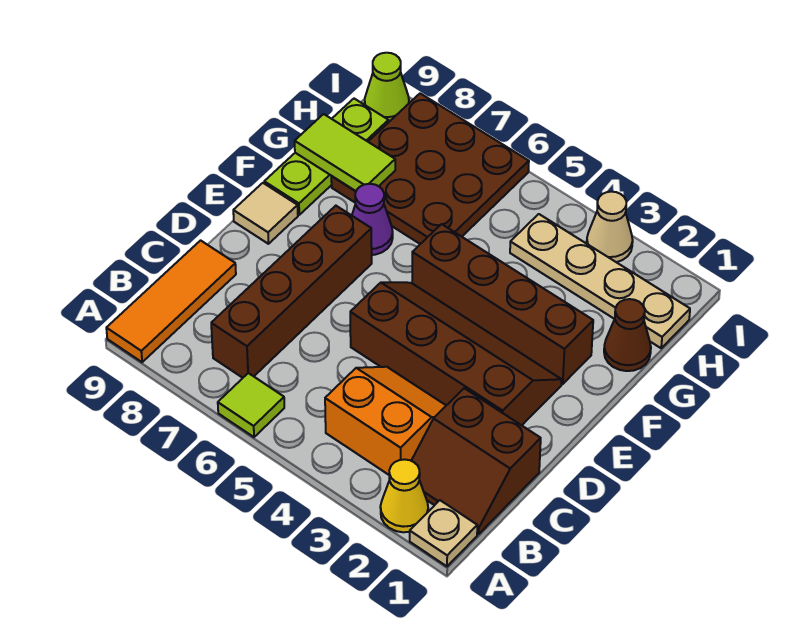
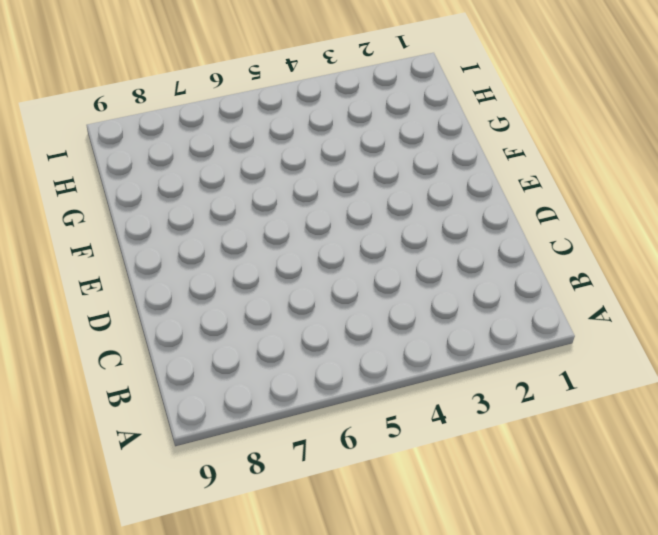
none -> tan 1x1 plate [410,500,477,566]
none -> yellow 1x1 cone [380,459,428,532]
none -> lime 1x1 tile [218,373,284,437]

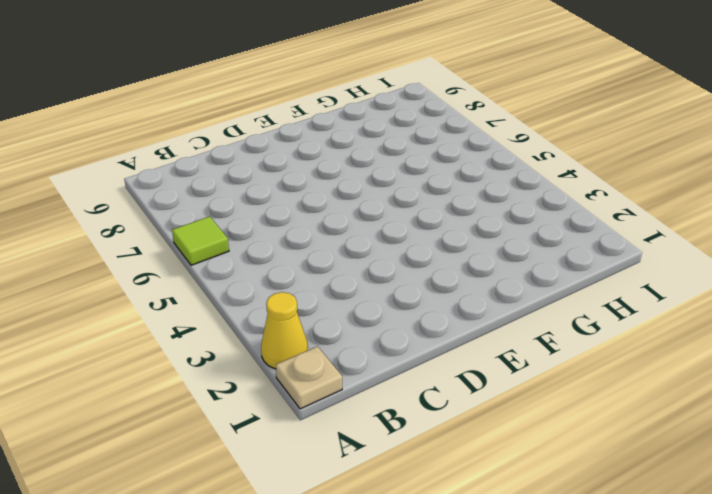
none -> orange 1x3 tile [106,240,236,362]
none -> brown 2x2 slope [411,388,541,534]
none -> orange 2x2 slope [325,367,446,475]

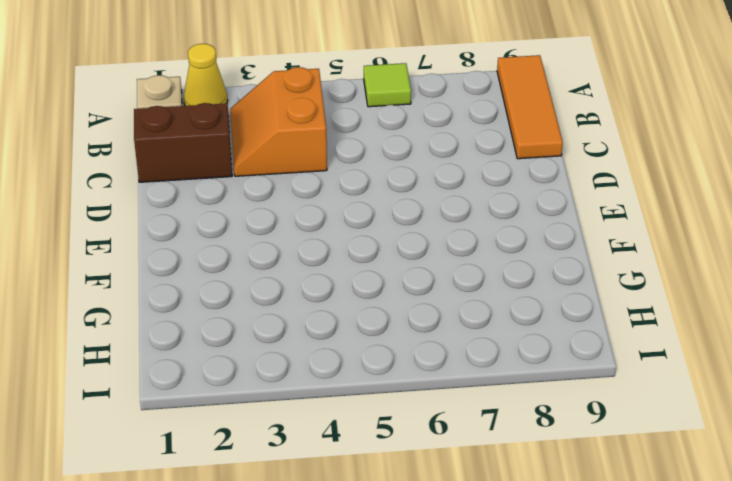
orange 2x2 slope [230,67,327,176] -> orange 2x2 slope turned to [325,367,446,475]
none -> brown 1x4 brick [211,206,372,378]
none -> brown 2x4 slope [350,282,562,425]
none -> tan 1x1 tile [233,183,298,244]

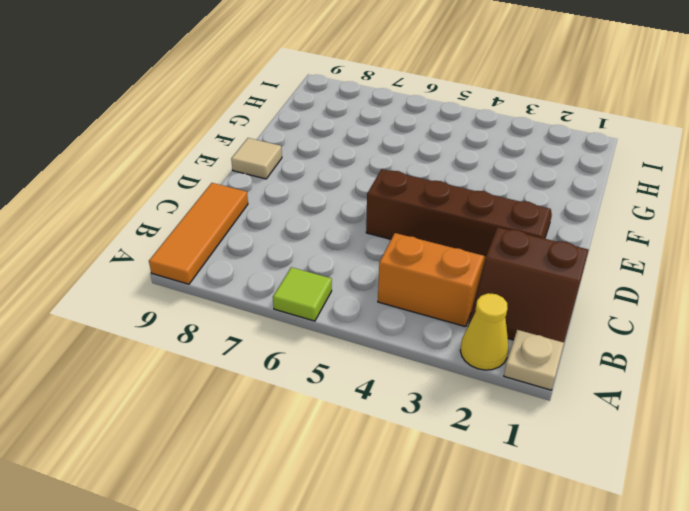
none -> brown 1x4 brick [211,206,372,378]
none -> brown 1x4 brick [412,224,593,384]
none -> purple 1x1 cone [352,184,393,255]

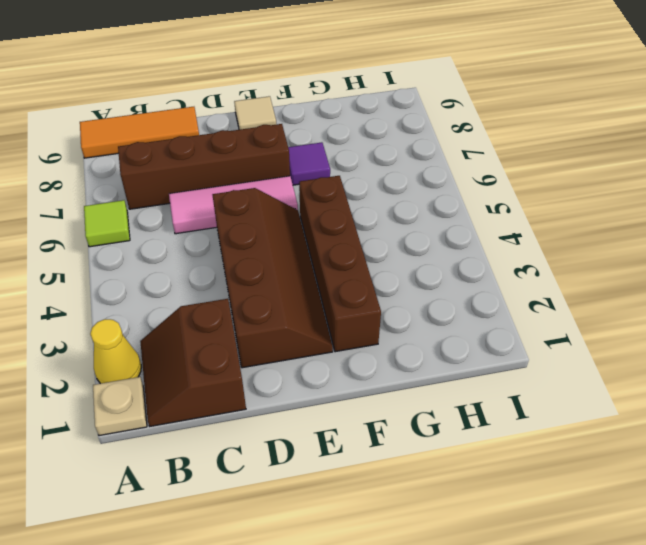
pink 1x3 tile [169,176,298,234] -> none
purple 1x1 tile [288,142,330,185] -> purple 1x1 cone [352,184,393,255]
none -> orange 2x2 slope [325,367,446,475]
none -> lime 1x3 plate [264,99,389,215]
none -> brown 1x1 cone [604,299,651,371]

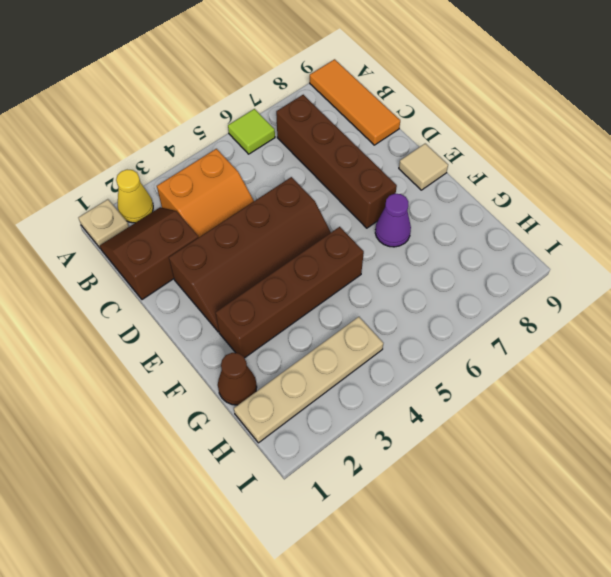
none -> lime 1x3 plate [264,99,389,215]
none -> brown 3x3 plate [331,93,529,244]
none -> tan 1x1 cone [587,192,633,262]

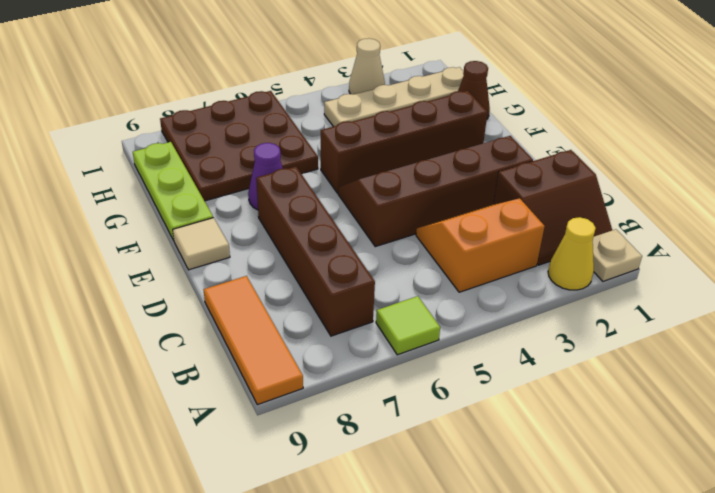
none -> lime 1x1 cone [365,53,409,122]
none -> lime 1x2 tile [295,114,395,191]

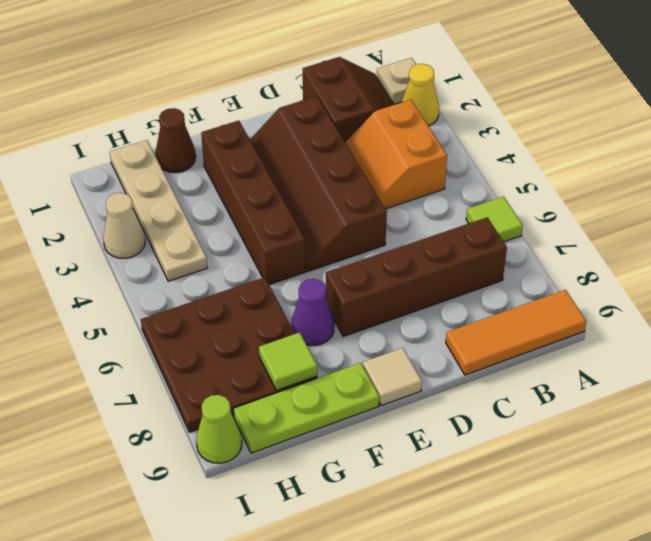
lime 1x1 tile [259,332,317,390] -> lime 1x2 tile [295,114,395,191]

